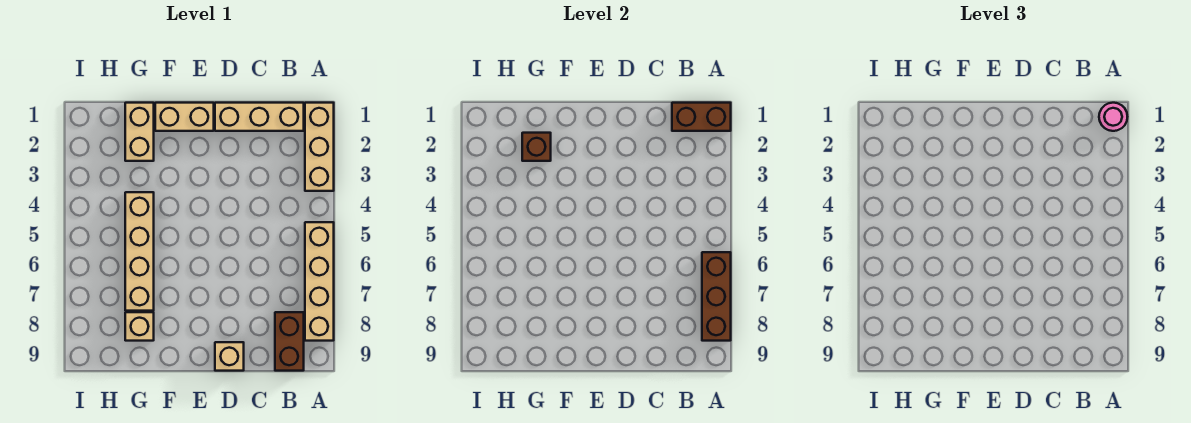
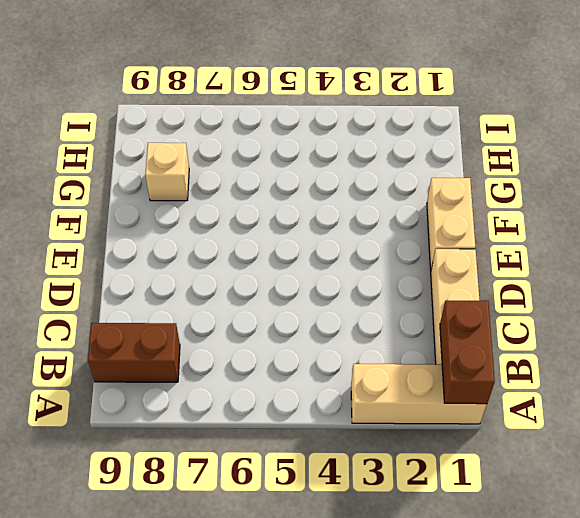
none -> tan 1x4 brick [305,222,334,341]
none -> tan 1x1 brick [215,342,244,371]
none -> tan 1x2 brick [125,103,154,161]

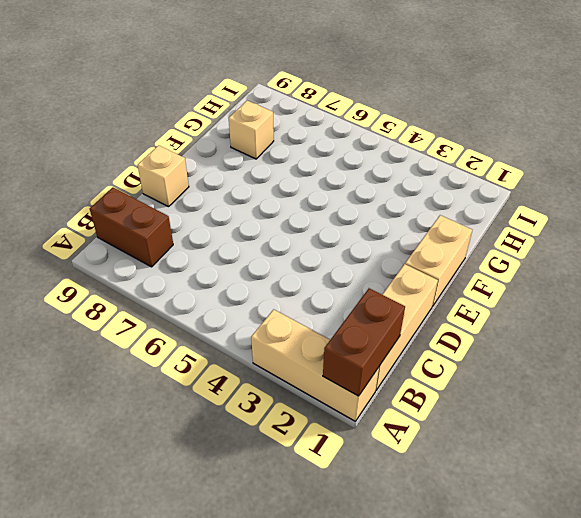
none -> tan 1x4 brick [305,222,334,341]
none -> tan 1x2 brick [125,103,154,161]
none -> tan 1x4 brick [125,192,154,311]

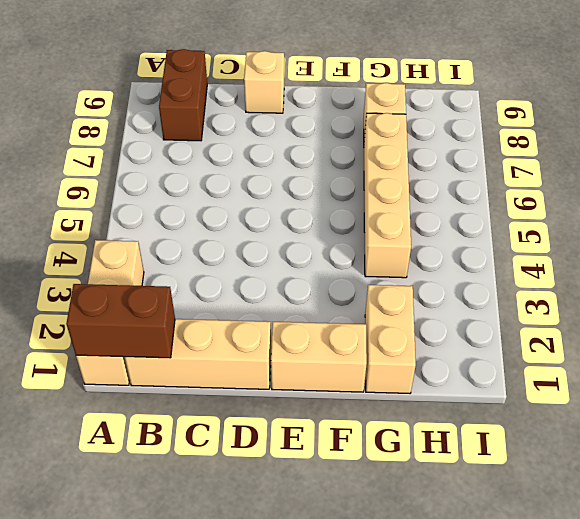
none -> tan 1x4 brick [305,222,334,341]
none -> brown 1x3 brick [702,252,731,341]
none -> brown 1x1 brick [522,133,551,161]

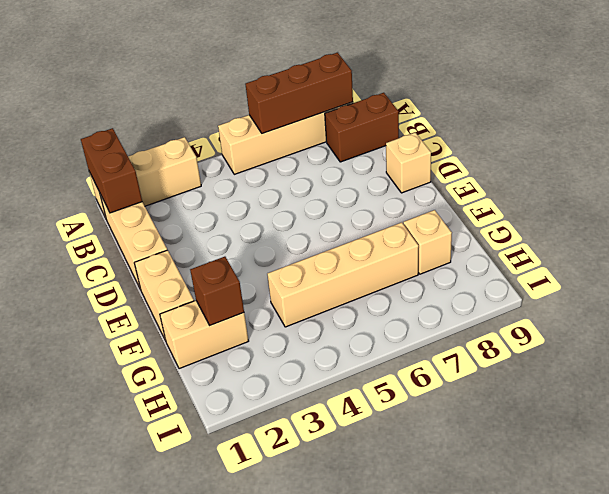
none -> pink 1x1 round brick [1099,103,1127,131]

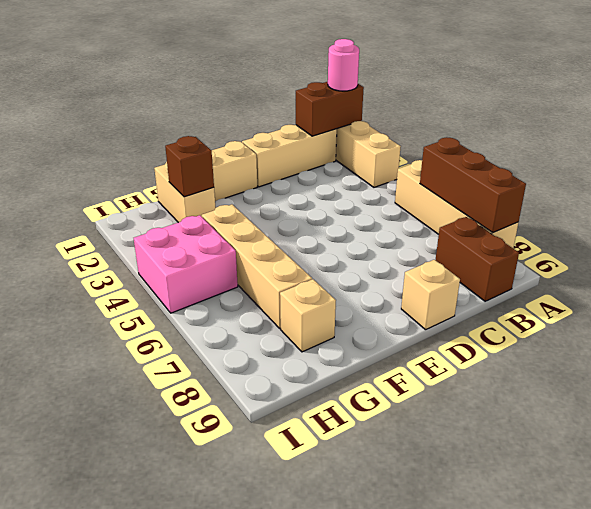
pink 2x2 brick [134,215,238,313] -> none

